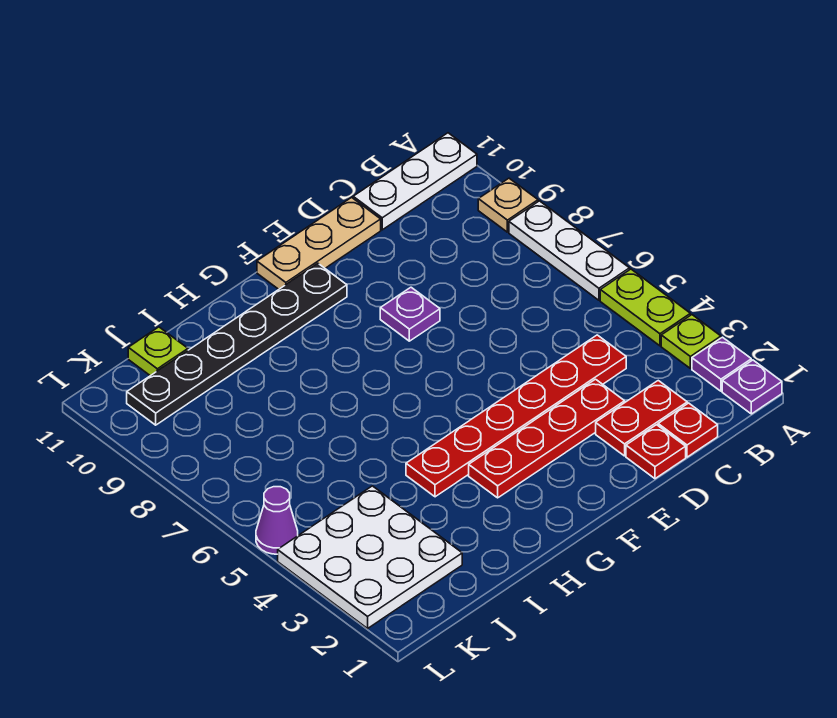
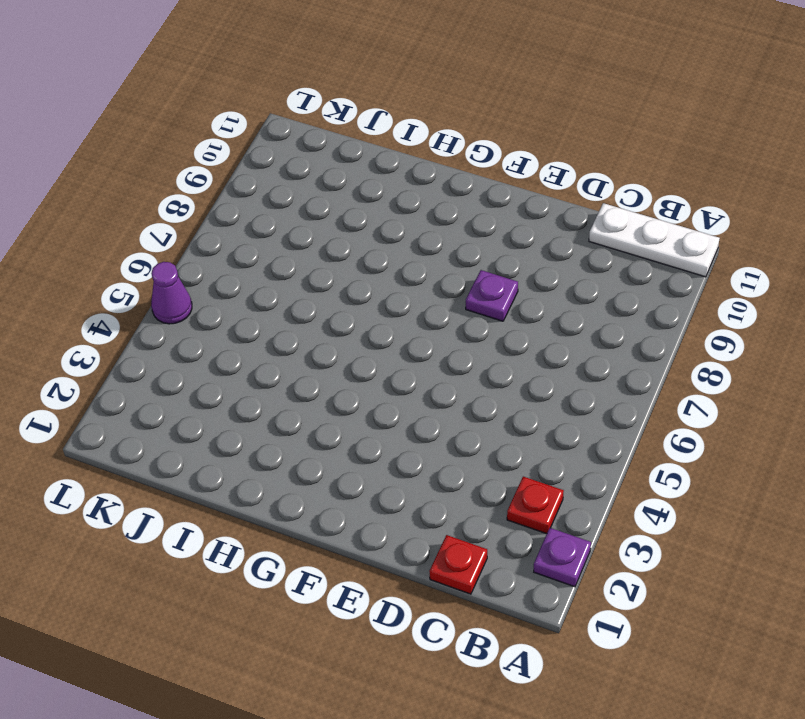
red 1x1 plate [507,477,564,534] -> red 1x1 plate moved to [626,425,686,479]
none -> purple 1x1 plate [722,360,782,414]
none -> lime 1x1 plate [661,315,721,368]
none -> lime 1x2 plate [600,269,690,346]

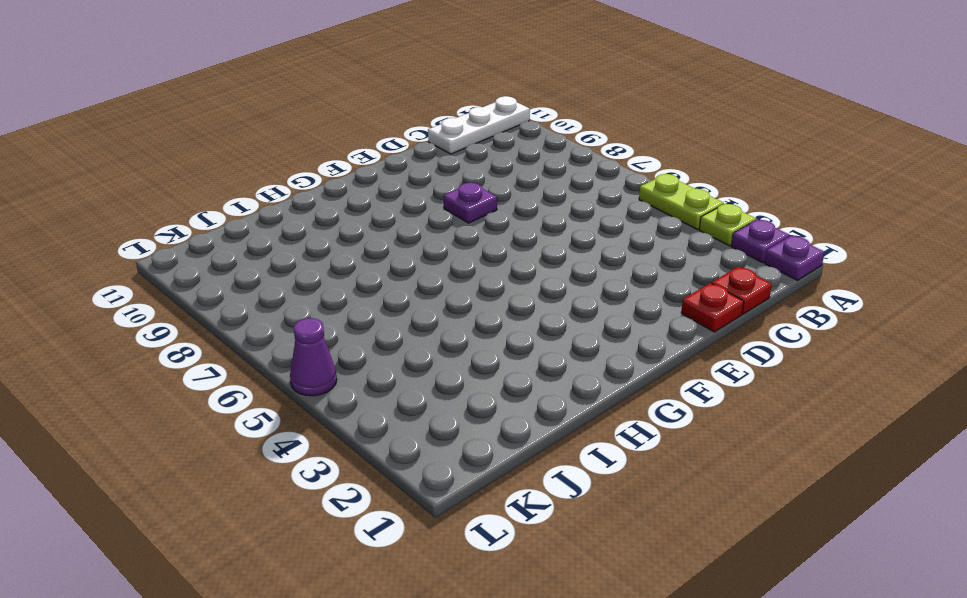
none -> white 1x3 plate [509,201,630,300]
none -> tan 1x1 plate [478,178,538,232]
none -> red 1x2 plate [596,381,687,456]

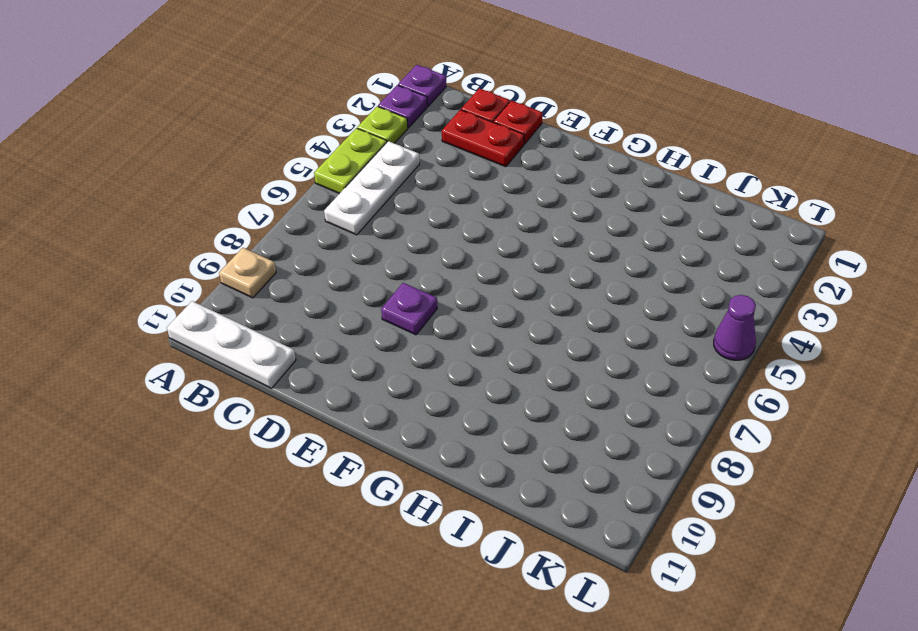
white 1x3 plate [324,141,420,235] -> white 1x3 plate moved to [509,201,630,300]
none -> red 1x6 plate [406,335,626,497]
none -> red 1x4 plate [469,379,625,498]
none -> tan 1x3 plate [257,197,381,289]

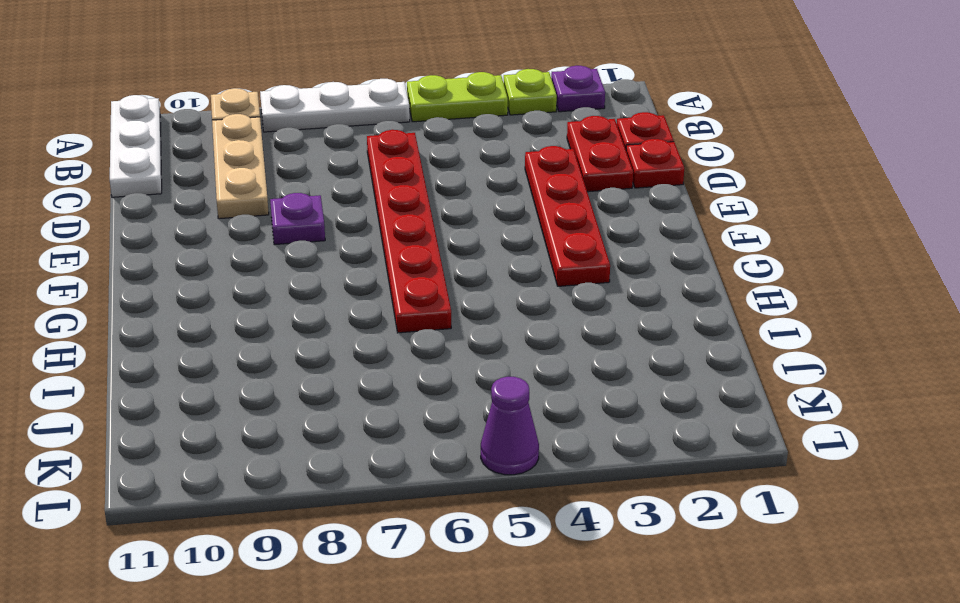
tan 1x3 plate [212,114,269,219] -> tan 1x3 plate moved to [257,197,381,289]
red 1x6 plate [367,130,451,333] -> red 1x6 plate moved to [406,335,626,497]
none -> purple 1x1 plate [722,360,782,414]
none -> black 1x6 plate [127,263,347,425]
none -> white 3x3 plate [278,486,462,628]

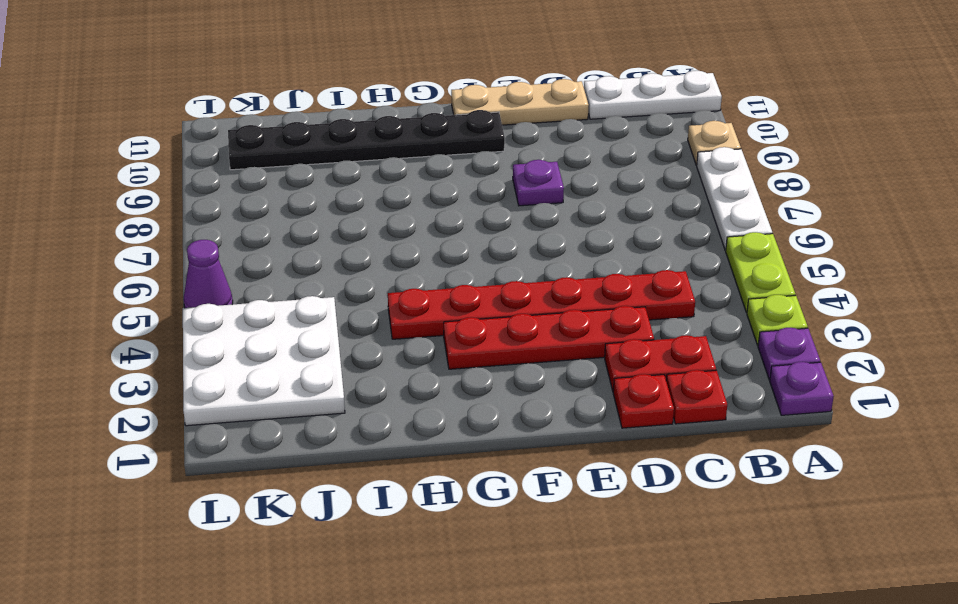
none -> lime 1x1 plate [128,327,188,376]

